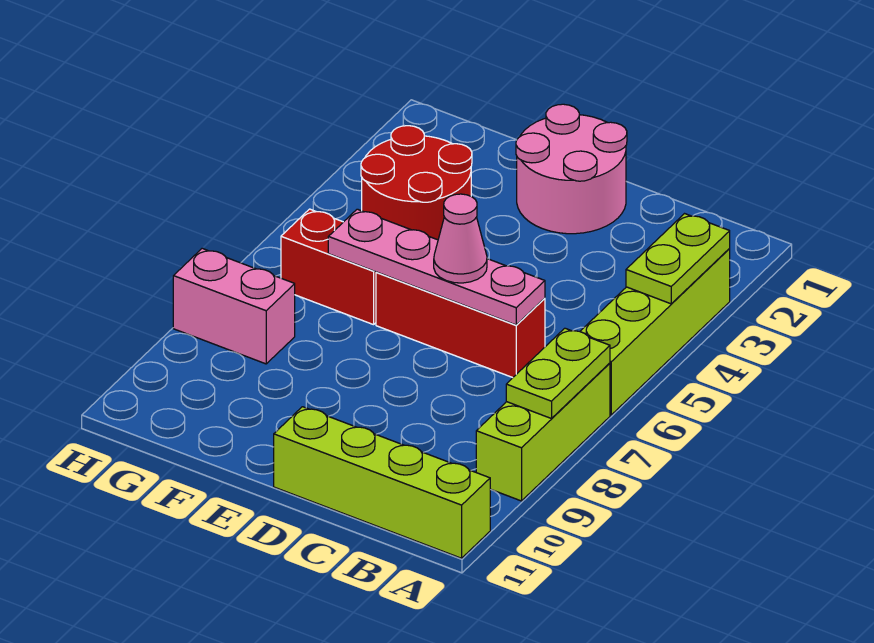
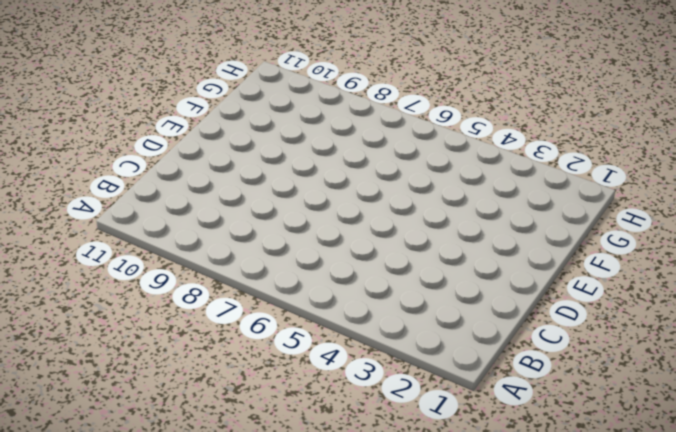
none -> lime 1x4 brick [580,248,730,415]
none -> lime 1x3 brick [476,363,610,501]
none -> lime 1x4 brick [274,407,491,558]

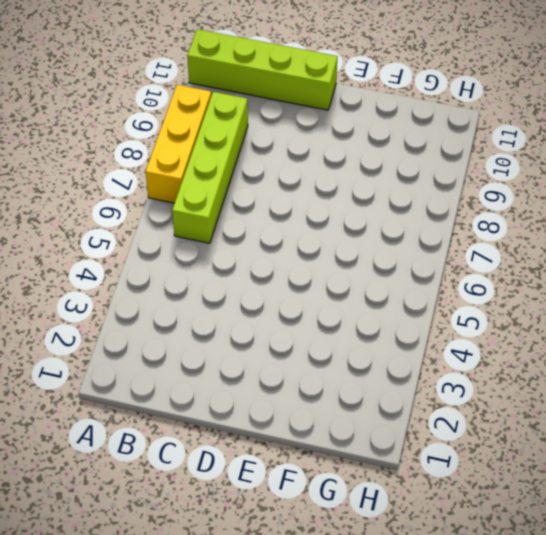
yellow 1x3 brick [146,85,211,203] -> lime 1x3 brick [476,363,610,501]
lime 1x4 brick [172,92,248,243] -> lime 1x4 brick moved to [580,248,730,415]
none -> red 1x3 brick [376,272,545,378]
none -> pink 2x2 round brick [516,104,627,234]
none -> red 2x2 round brick [361,126,472,240]

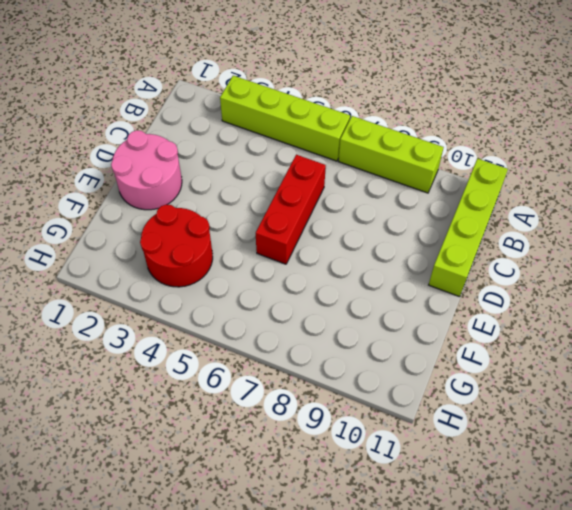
none -> red 1x2 brick [281,209,376,325]
none -> pink 1x2 brick [173,248,295,364]
none -> lime 1x2 plate [626,214,730,304]

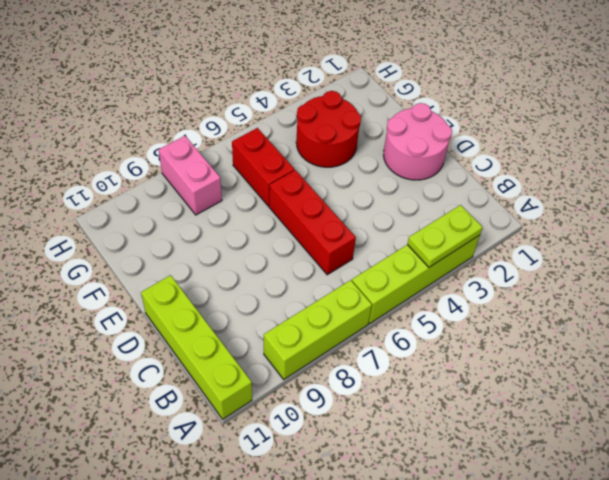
none -> lime 1x2 plate [506,328,610,419]
none -> pink 1x4 plate [328,209,545,325]
none -> pink 1x1 cone [434,194,487,283]

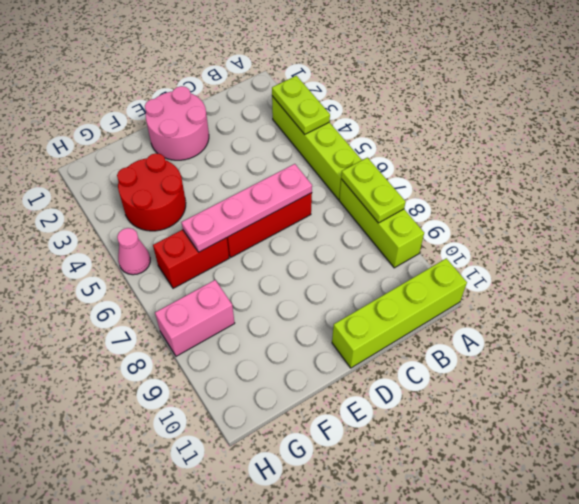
pink 1x1 cone [117,228,150,275] -> pink 1x1 cone moved to [434,194,487,283]

